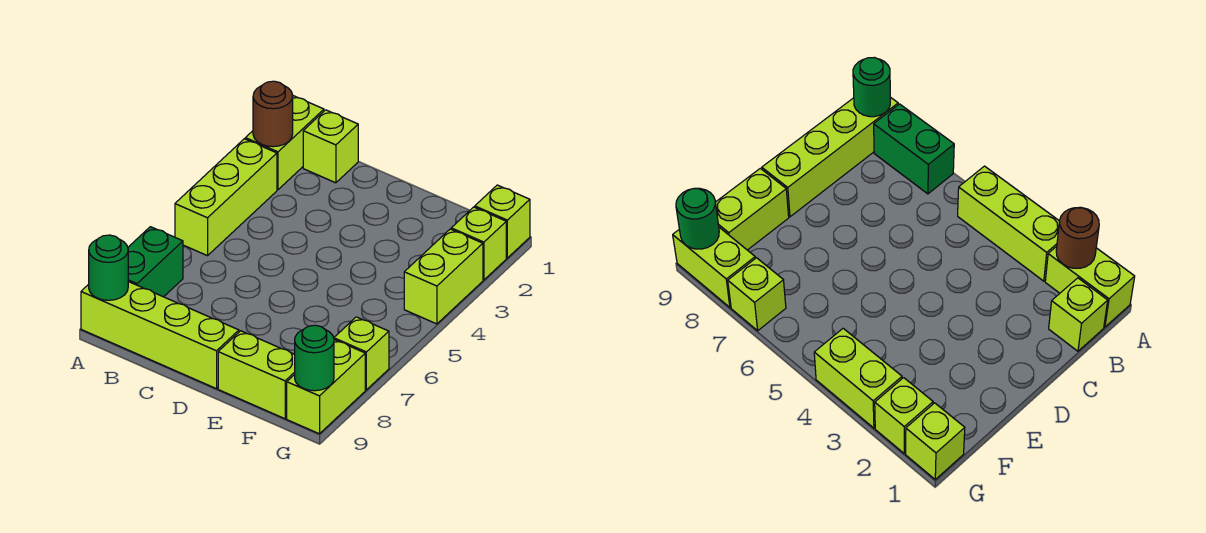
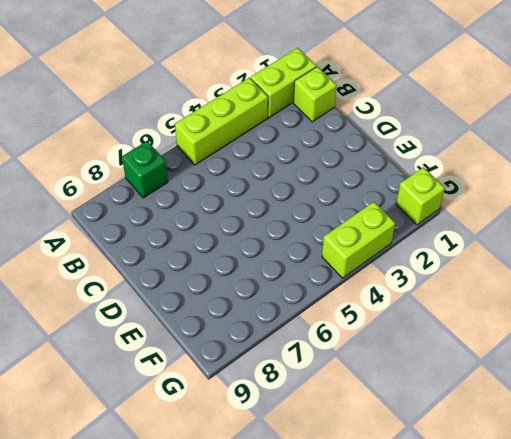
green 1x1 brick [122,141,168,198] -> green 1x2 brick [128,227,183,297]
none -> lime 1x4 brick [81,282,239,389]
none -> lime 1x2 brick [218,331,295,419]
none -> lime 1x1 brick [451,207,506,280]

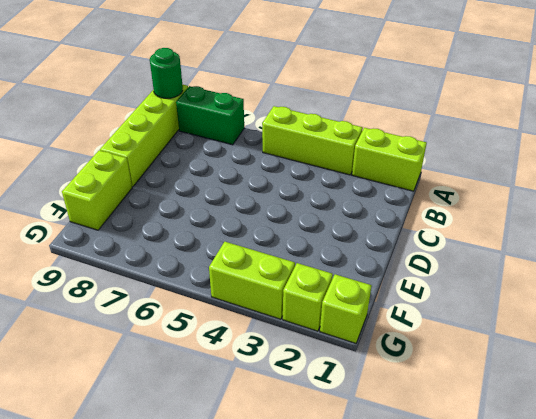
none -> lime 1x1 brick [303,110,358,183]
none -> lime 1x1 brick [334,317,389,390]
none -> lime 1x2 brick [287,340,365,434]

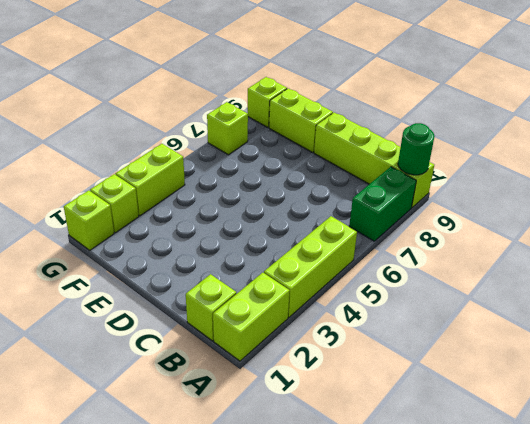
lime 1x1 brick [248,77,287,128] -> lime 1x2 brick [287,340,365,434]
none -> brown 1x1 round brick [253,81,293,147]
none -> green 1x1 round brick [295,325,334,391]

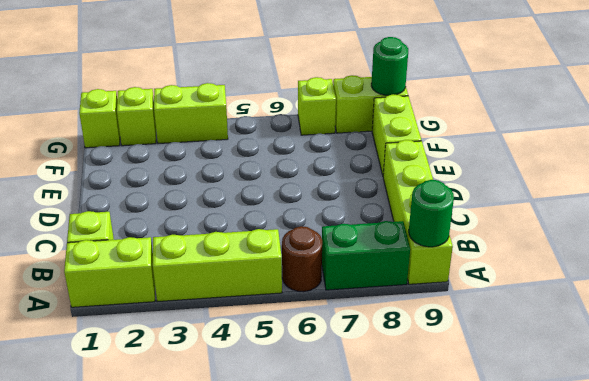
brown 1x1 round brick [282,226,322,292] -> brown 1x1 round brick moved to [253,81,293,147]

